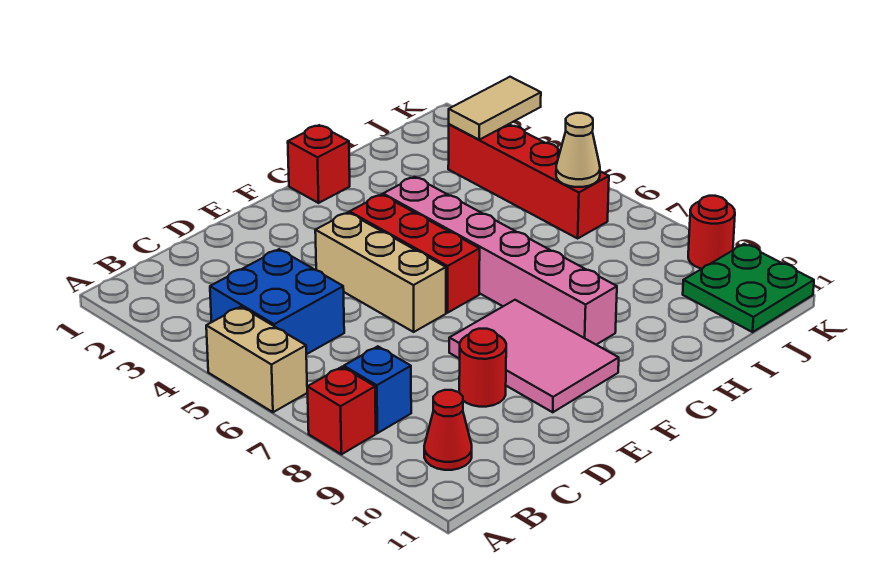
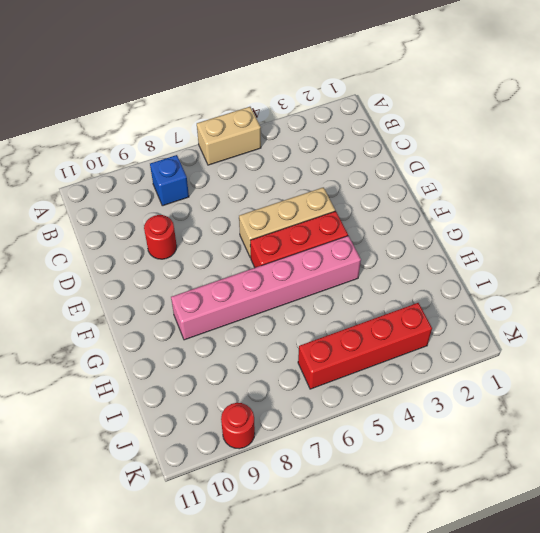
none -> red 1x1 brick [307,367,376,454]
none -> blue 2x2 brick [210,249,344,354]
none -> red 1x1 cone [424,390,472,470]

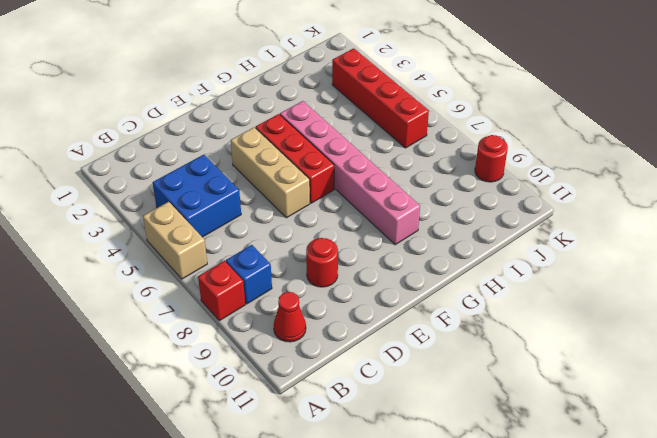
none -> pink 2x3 tile [449,300,619,412]
none -> red 1x1 brick [288,125,350,203]
none -> green 2x2 plate [683,244,814,332]

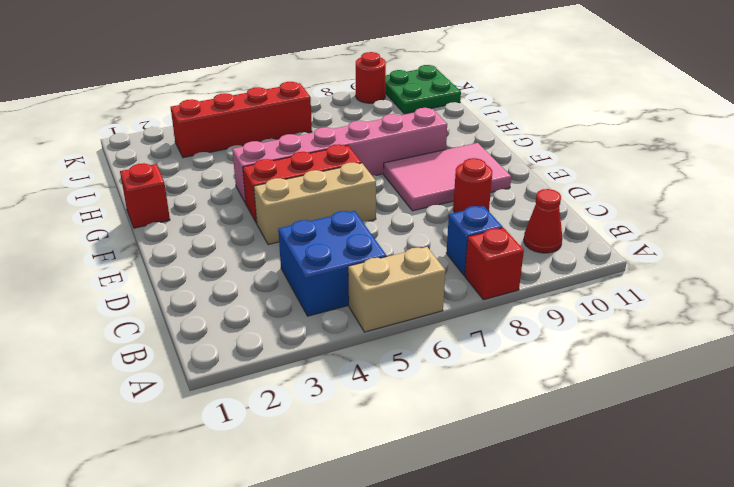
none -> tan 1x2 tile [449,77,541,140]
none -> tan 1x1 cone [556,113,600,187]

